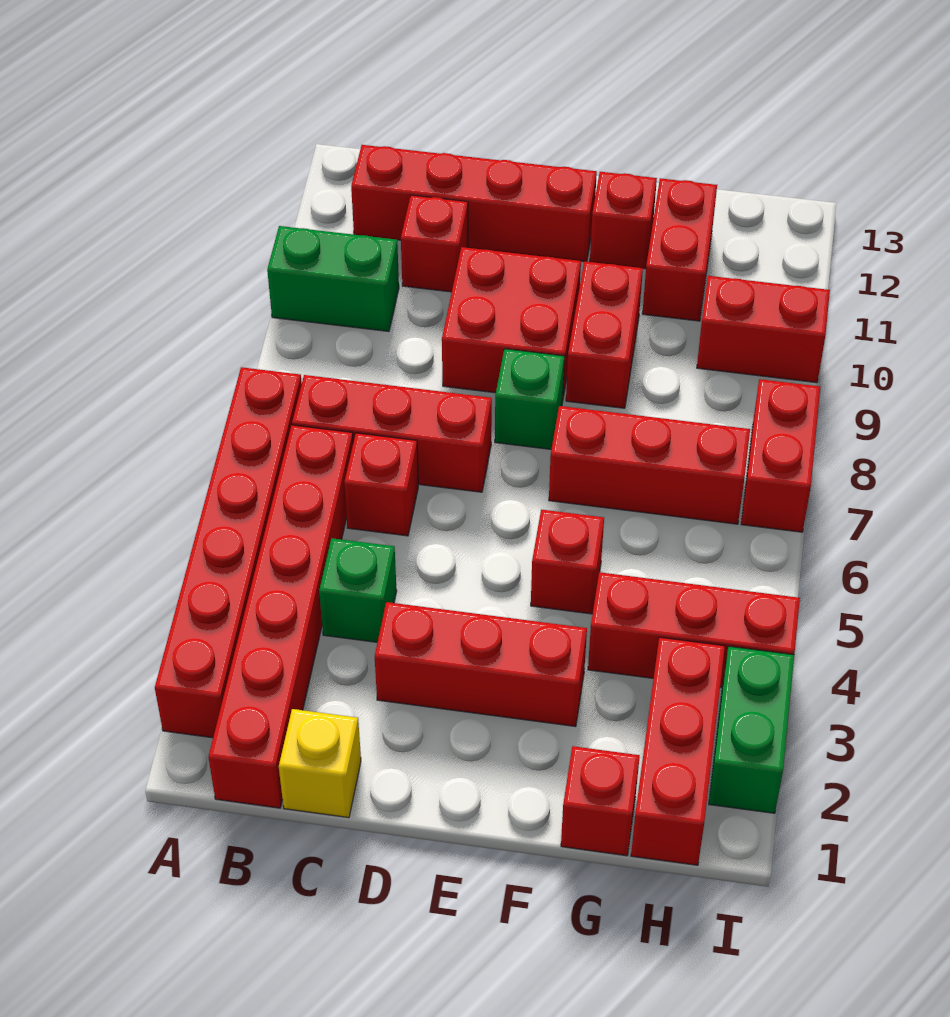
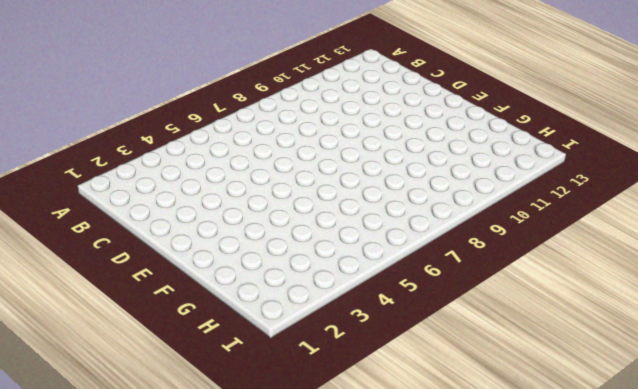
none -> red 1x6 brick [155,367,302,738]
none -> green 1x2 brick [267,226,399,331]
none -> red 1x6 brick [208,425,353,808]

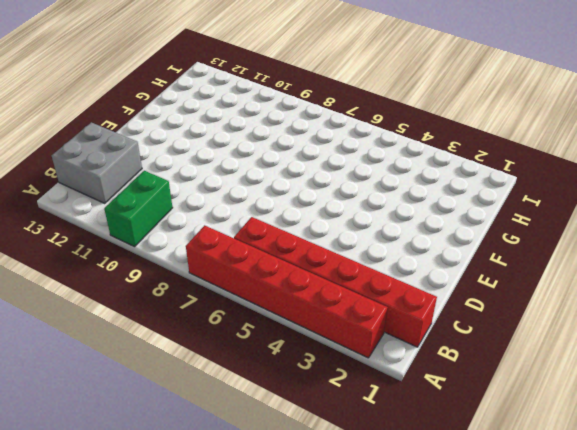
grey 2x2 brick [52,122,142,203] -> red 1x4 brick [351,145,597,262]
none -> red 1x3 brick [292,375,492,492]
none -> yellow 1x1 brick [279,709,361,818]
none -> green 1x1 brick [319,538,397,642]

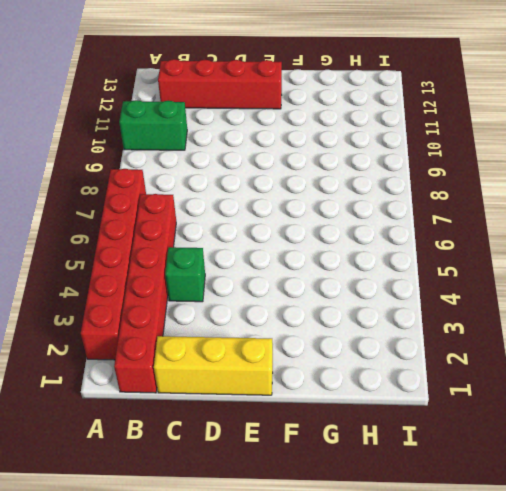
yellow 1x3 brick [154,336,273,395] -> yellow 1x1 brick [279,709,361,818]
none -> red 1x3 brick [292,375,492,492]
none -> red 1x1 brick [344,433,418,536]
none -> red 1x1 brick [401,195,468,292]

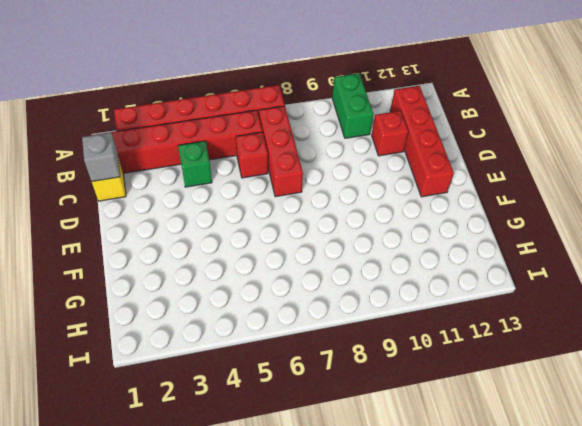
grey 1x1 brick [82,133,120,181] -> none
none -> red 1x3 brick [375,602,587,727]
none -> red 2x2 brick [442,247,581,397]
none -> green 1x1 brick [495,349,565,449]

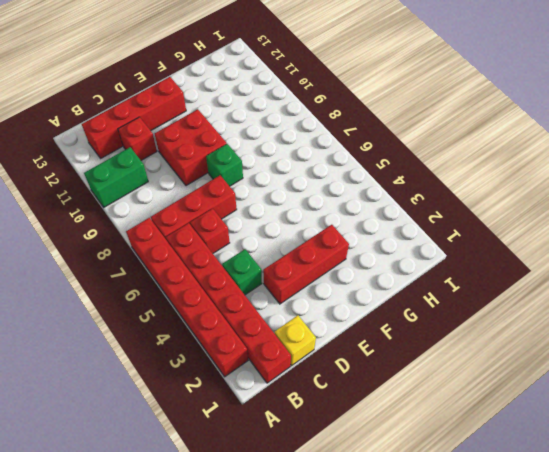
none -> red 1x1 brick [531,510,604,614]
none -> red 1x3 brick [549,406,750,524]
none -> red 1x2 brick [566,261,643,408]

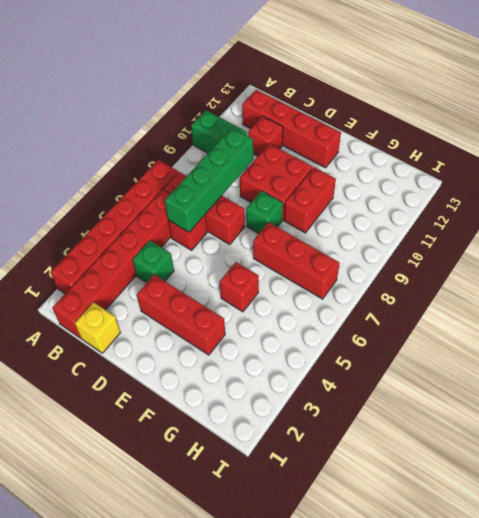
green 1x4 brick [165,128,253,232] -> none
none -> red 1x1 brick [590,172,657,269]
none -> red 1x1 brick [561,746,640,856]
none -> red 1x3 brick [588,572,800,687]

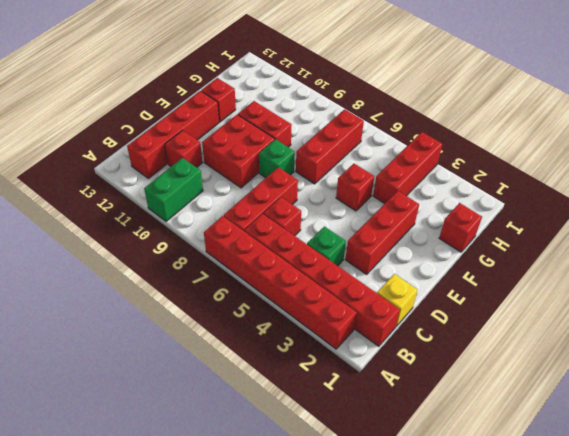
none -> red 1x2 brick [642,178,717,321]
none -> red 1x3 brick [631,637,725,865]
none -> red 1x2 brick [697,276,830,383]

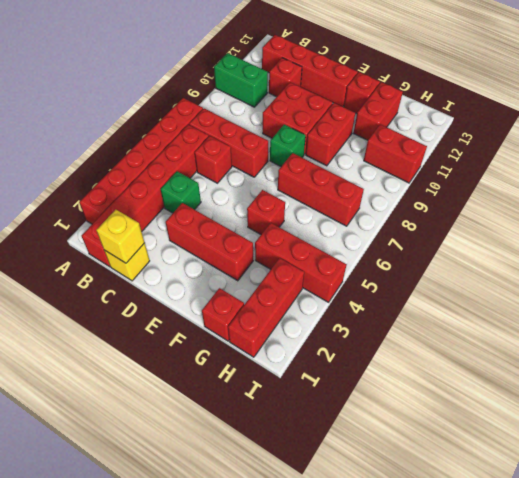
yellow 1x1 brick [96,210,145,263] -> none
none -> green 1x2 brick [709,646,794,813]
none -> red 1x2 brick [741,379,820,532]

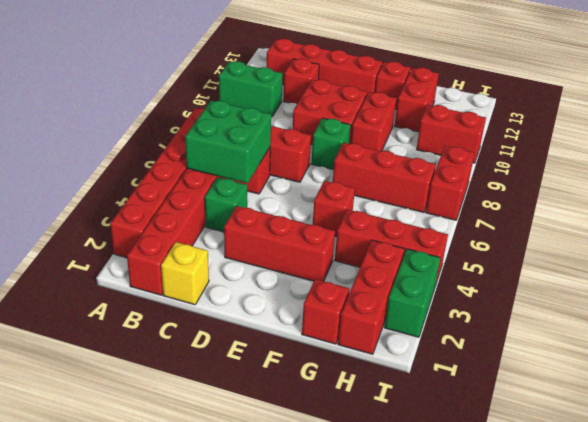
green 2x2 brick [185,101,271,183] -> none

